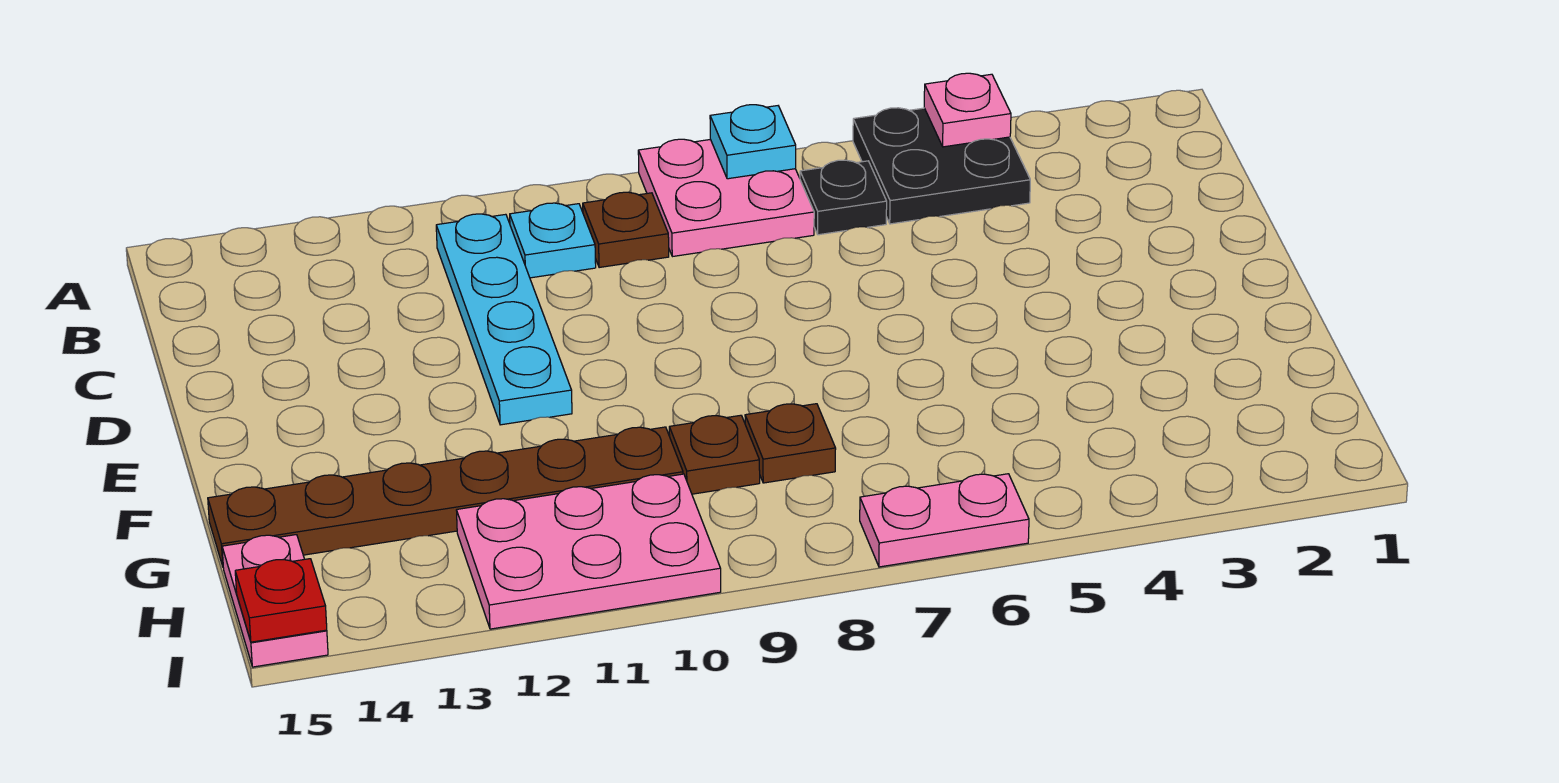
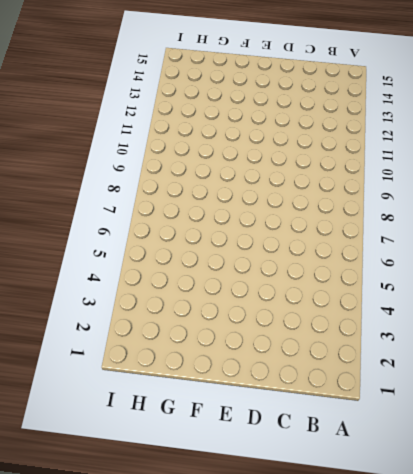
none -> black 2x2 plate [853,108,1030,224]
none -> pink 2x2 plate [638,139,814,257]
none -> black 1x1 plate [800,160,887,235]

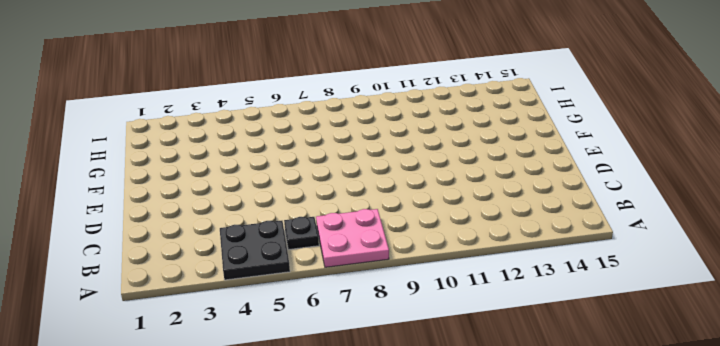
none -> brown 1x1 plate [583,192,669,268]
none -> cyan 1x1 plate [510,203,596,278]
none -> cyan 1x4 plate [436,214,572,425]

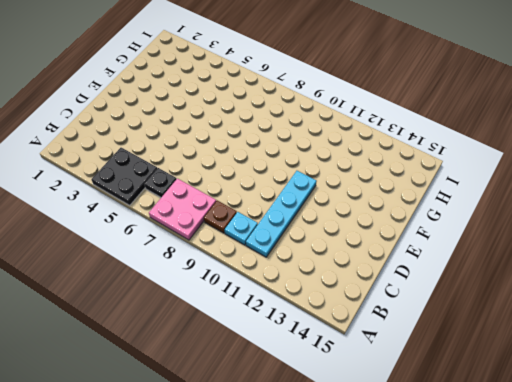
none -> brown 1x1 plate [745,404,836,483]
none -> brown 1x1 plate [669,415,760,494]
none -> brown 1x6 plate [208,427,683,566]

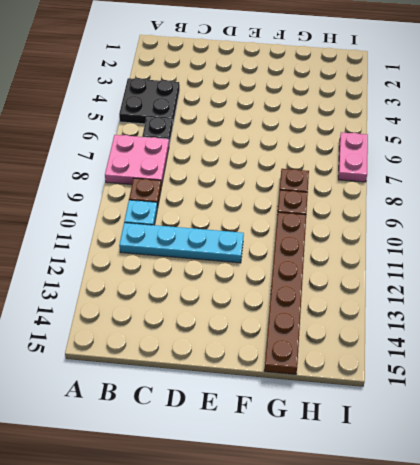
none -> pink 2x3 plate [456,474,721,629]
none -> pink 1x2 plate [222,535,328,667]
none -> pink 1x1 plate [924,73,1011,147]

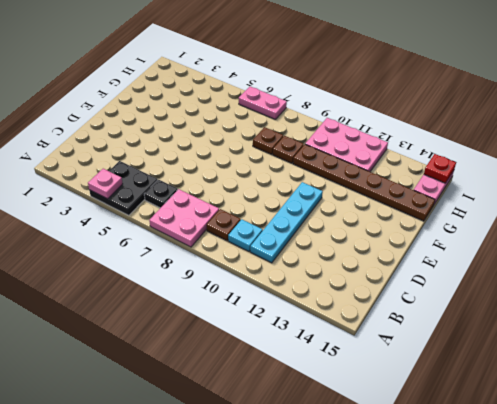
none -> cyan 1x1 plate [710,105,796,179]

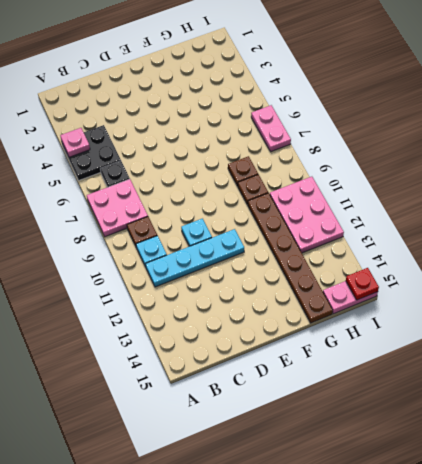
cyan 1x1 plate [181,219,212,246] -> cyan 1x1 plate moved to [710,105,796,179]

